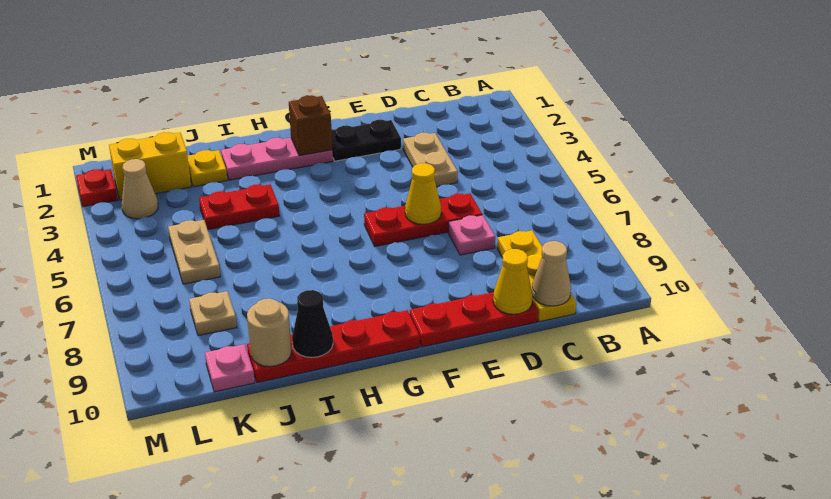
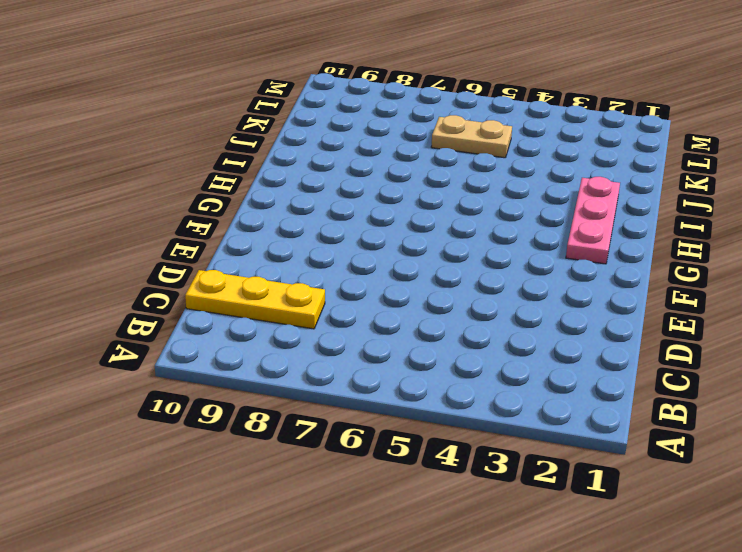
none -> tan 1x2 plate [403,133,458,187]
none -> red 1x3 plate [364,193,482,246]
none -> pink 1x1 plate [448,215,495,255]

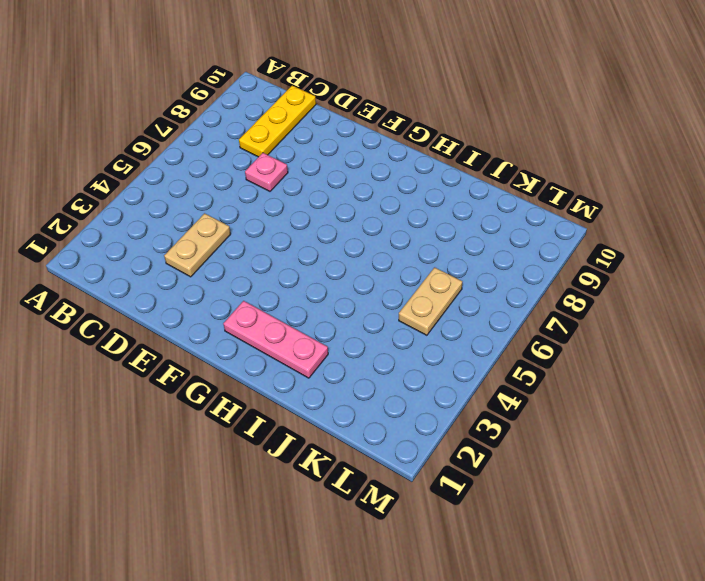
none -> red 1x3 plate [364,193,482,246]
none -> red 1x3 plate [410,292,538,347]
none -> black 1x2 plate [331,120,401,161]

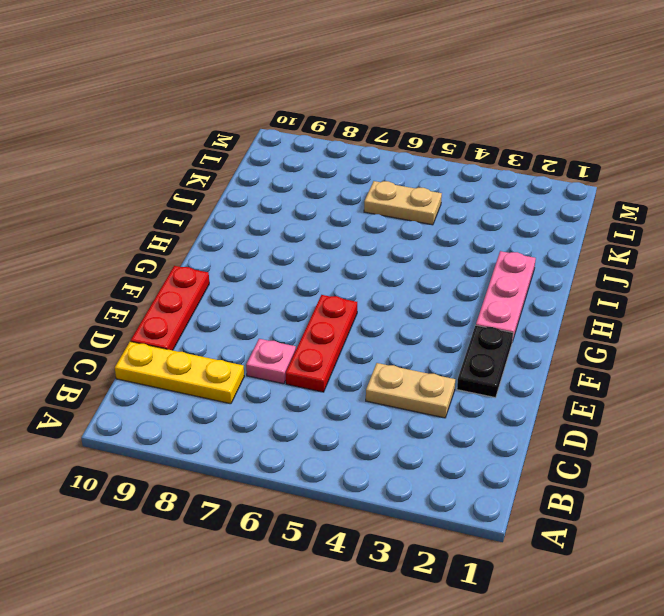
none -> red 1x4 plate [247,310,420,383]
none -> red 1x2 plate [199,185,280,230]
none -> yellow 1x1 plate [188,150,227,187]

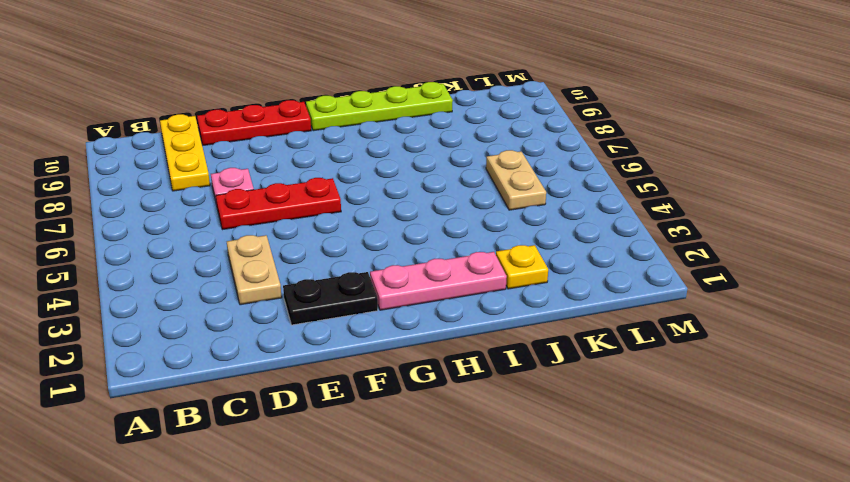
lime 1x4 plate [306,82,453,131] -> red 1x4 plate [247,310,420,383]
none -> red 1x2 plate [199,185,280,230]
none -> yellow 1x2 brick [109,132,191,200]
none -> tan 1x1 plate [189,291,237,336]

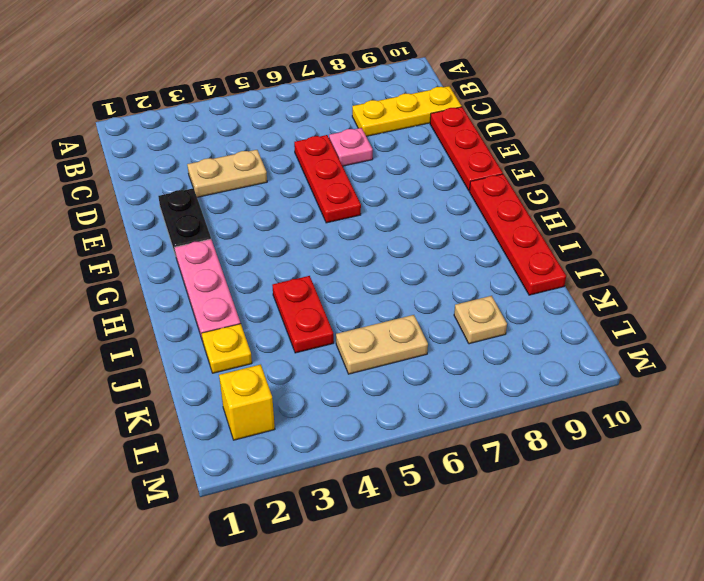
yellow 1x1 brick [219,364,275,440] -> yellow 1x2 brick [109,132,191,200]
none -> pink 1x1 plate [205,344,255,392]
none -> tan 1x1 cone [122,159,158,219]
none -> red 1x1 plate [76,169,118,207]

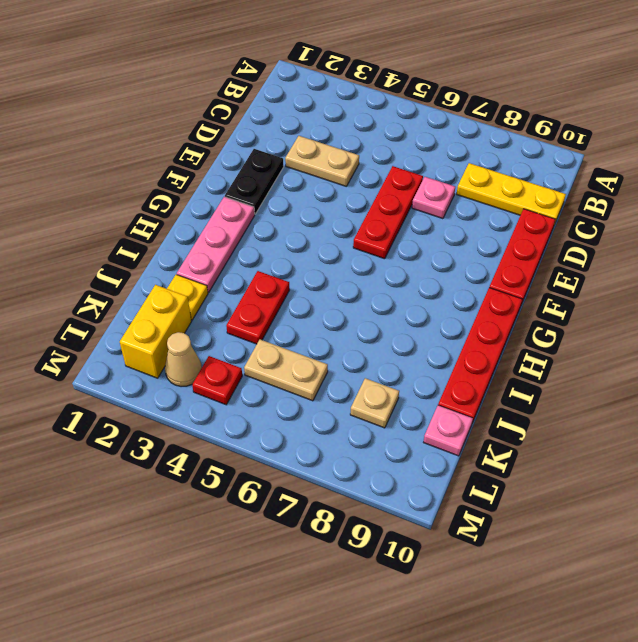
red 1x1 plate [192,356,242,405] -> red 1x1 plate moved to [76,169,118,207]
none -> tan 1x1 cone [532,241,571,306]
none -> yellow 1x1 cone [493,249,533,314]
none -> yellow 1x1 cone [405,163,441,224]

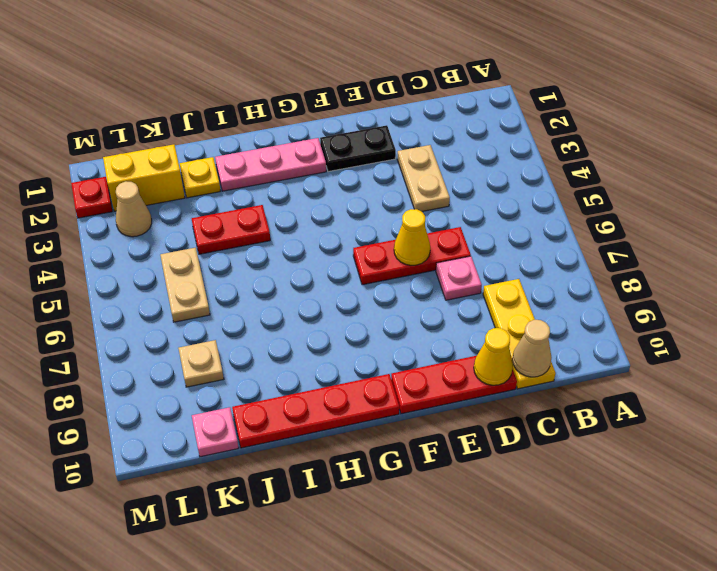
none -> brown 1x1 brick [289,95,332,156]
none -> black 1x1 cone [292,290,333,358]
none -> tan 1x1 round brick [247,299,292,367]

